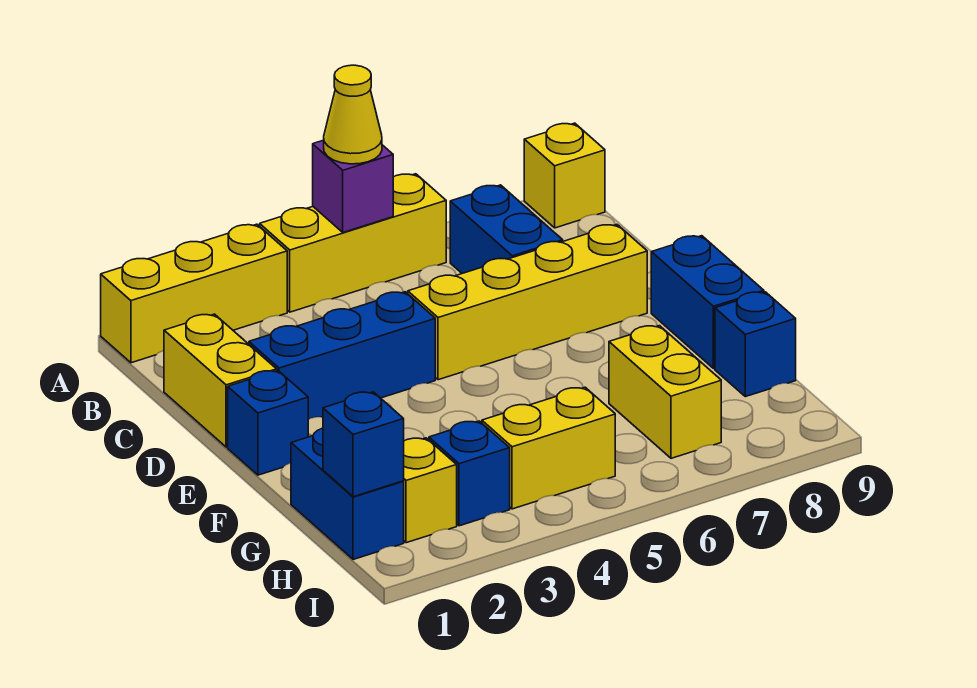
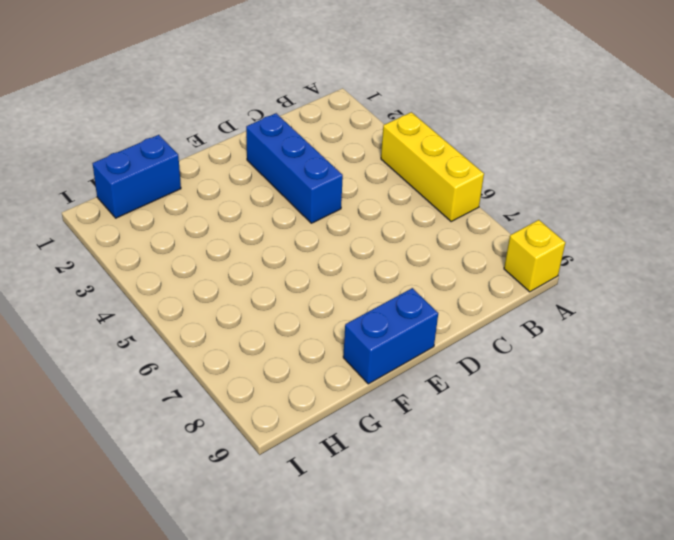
none -> yellow 1x3 brick [101,224,287,363]
none -> blue 1x2 brick [450,185,563,273]
none -> yellow 1x2 brick [164,314,277,447]

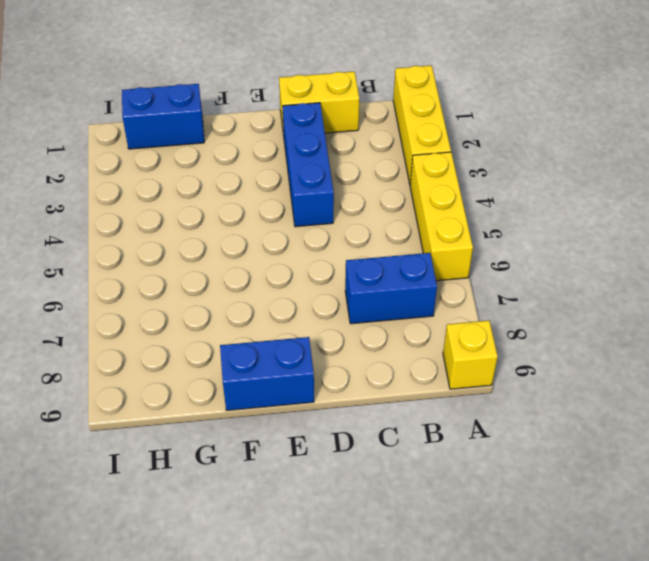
none -> yellow 1x4 brick [408,225,647,380]
none -> blue 1x1 brick [228,371,308,475]
none -> yellow 1x2 brick [609,326,721,458]

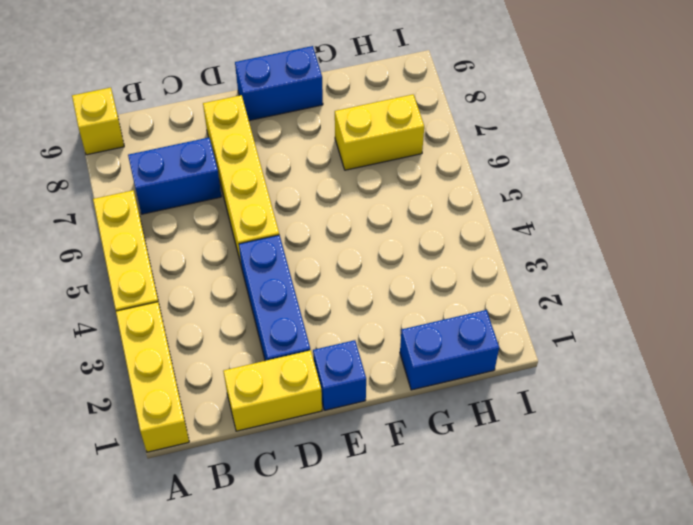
none -> blue 1x1 brick [715,292,796,397]
none -> yellow 1x1 brick [403,438,457,543]
none -> blue 1x1 brick [429,421,510,526]

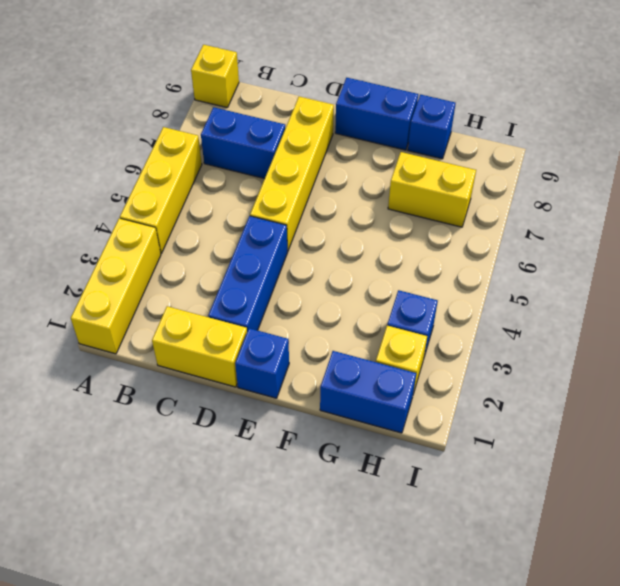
none -> yellow 1x2 brick [482,387,615,509]
none -> purple 1x1 brick [313,140,393,232]
none -> blue 1x1 brick [323,392,404,497]

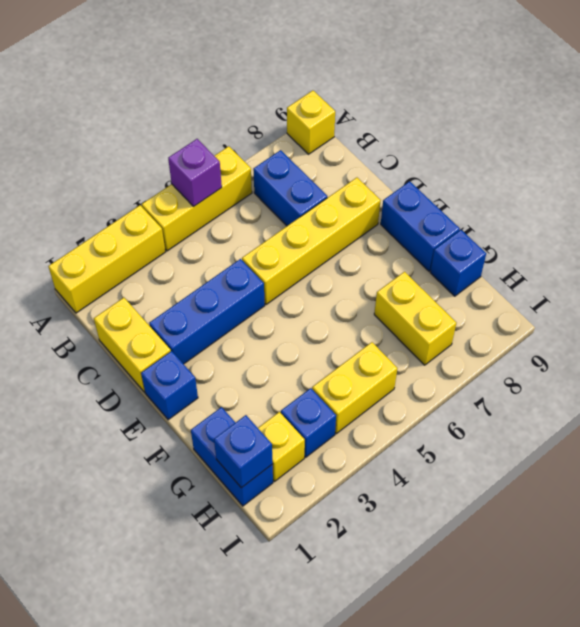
none -> yellow 1x1 cone [324,65,382,164]

